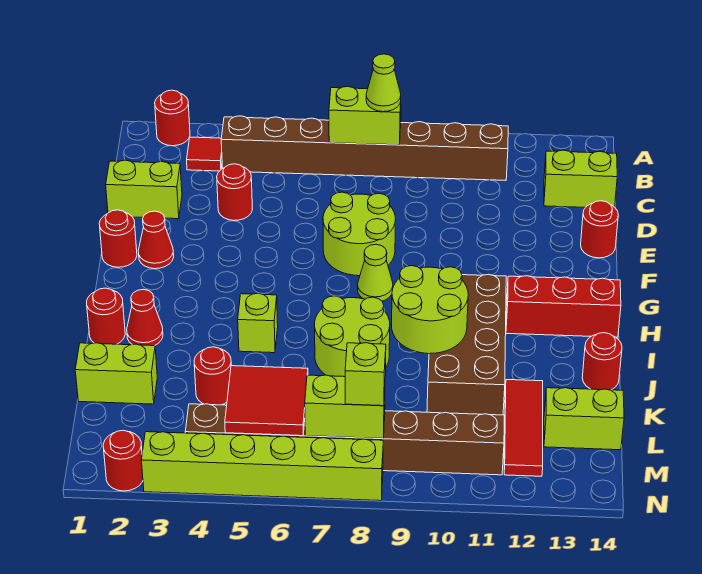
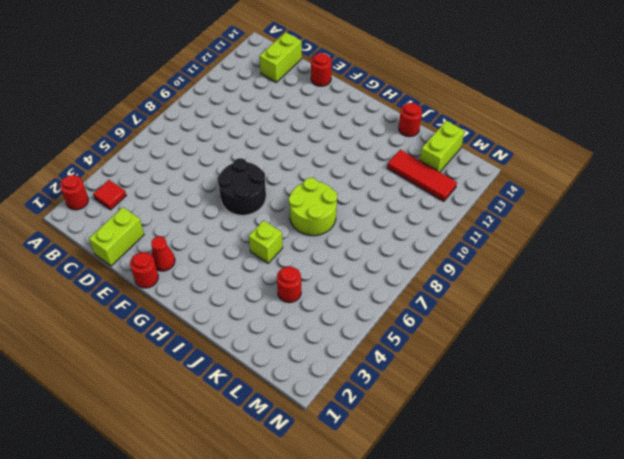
black 2x2 round brick [217,158,266,215] -> lime 2x2 round brick [323,192,396,276]
none -> brown 1x8 brick [221,116,508,180]
none -> red 1x1 round brick [217,164,252,220]
none -> lime 1x1 cone [358,244,393,301]
none -> brown 2x4 brick [427,274,506,415]

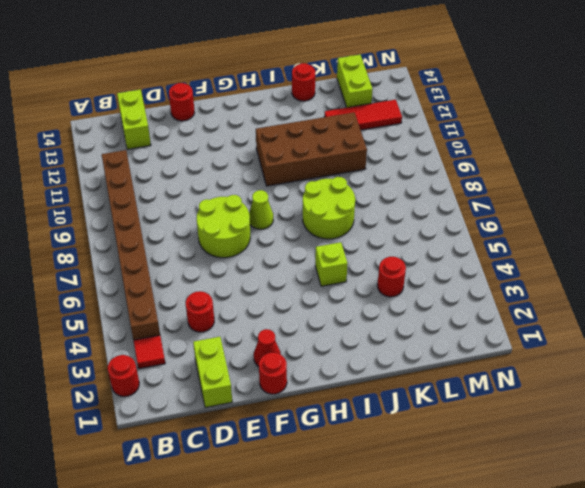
none -> red 1x3 brick [506,276,621,337]
none -> red 1x1 round brick [87,288,125,344]
none -> red 1x1 cone [127,289,163,346]
none -> lime 1x2 brick [75,343,157,404]

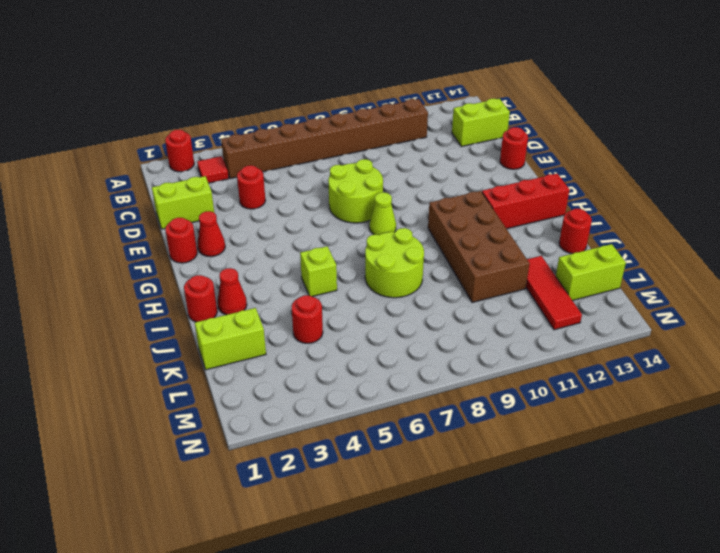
none -> brown 1x8 brick [185,404,504,475]
none -> red 1x1 round brick [103,430,143,491]
none -> lime 1x6 brick [141,432,383,501]
none -> lime 1x2 brick [329,86,401,145]

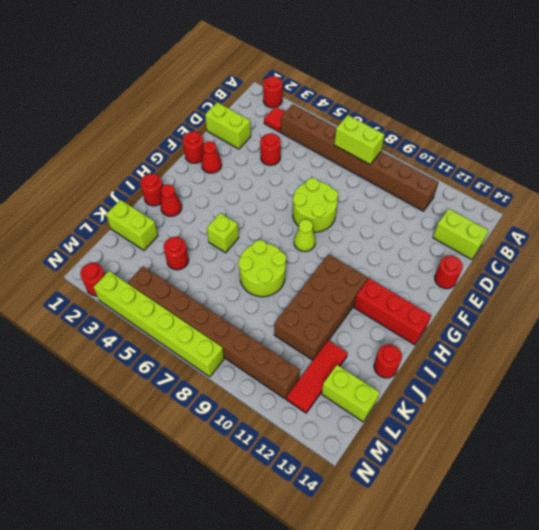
none -> lime 2x2 round brick [392,266,468,354]
none -> red 2x2 tile [225,366,308,436]
none -> lime 1x2 brick [305,375,385,439]
none -> lime 1x1 cone [366,54,401,112]

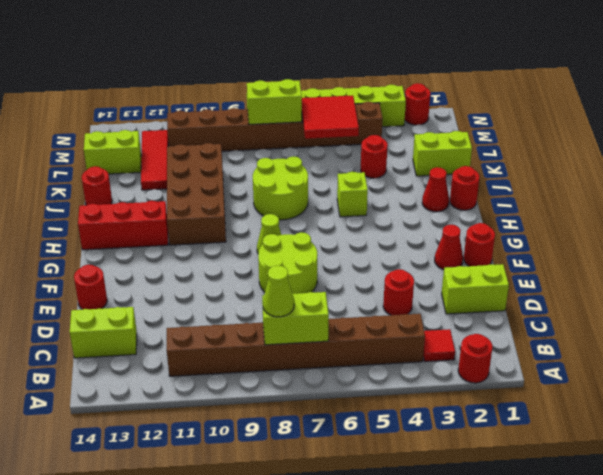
none -> lime 2x2 round brick [392,266,468,354]
none -> lime 1x1 brick [345,343,386,406]

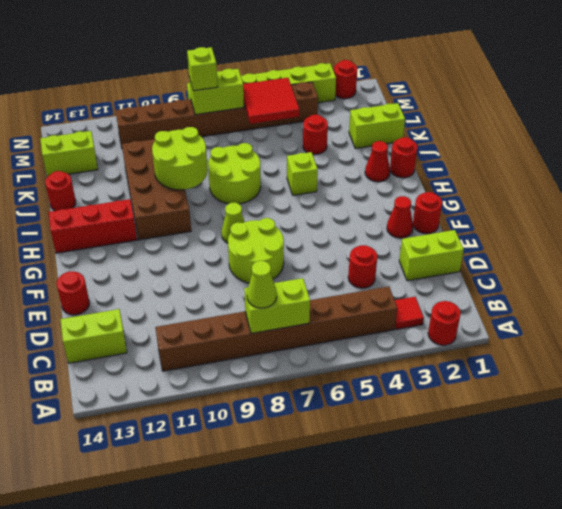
none -> red 1x3 tile [504,380,543,476]

